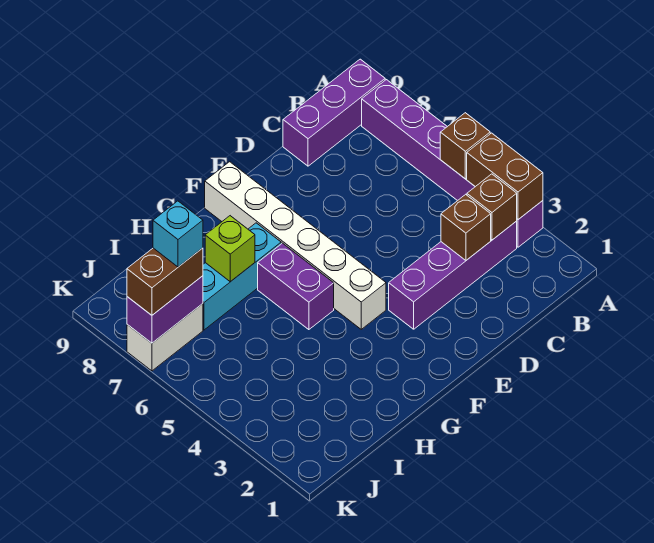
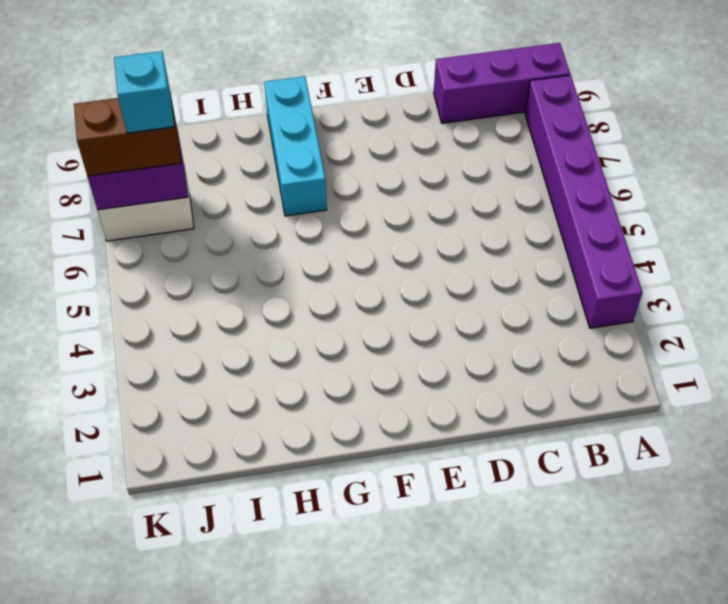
cyan 1x3 brick [264,76,327,216] -> cyan 1x3 brick turned to [203,223,281,330]
none -> purple 1x4 brick [389,221,517,329]
none -> white 1x6 brick [205,162,386,329]
none -> purple 1x2 brick [258,243,334,330]

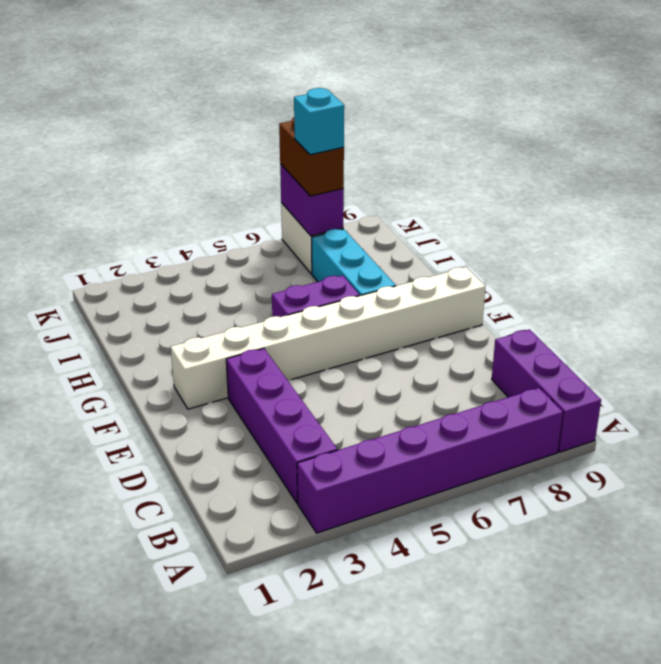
white 1x8 brick [171,267,485,409] -> white 1x6 brick [205,162,386,329]
none -> brown 1x2 brick [467,133,543,219]
none -> brown 1x1 brick [440,113,490,179]
none -> brown 1x1 brick [467,174,517,240]

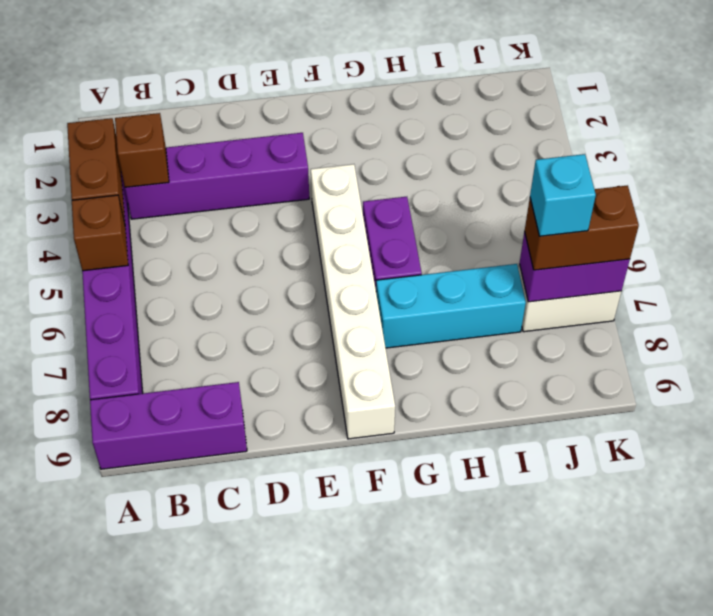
none -> brown 1x1 brick [441,194,491,260]
none -> lime 1x1 brick [205,216,255,282]

